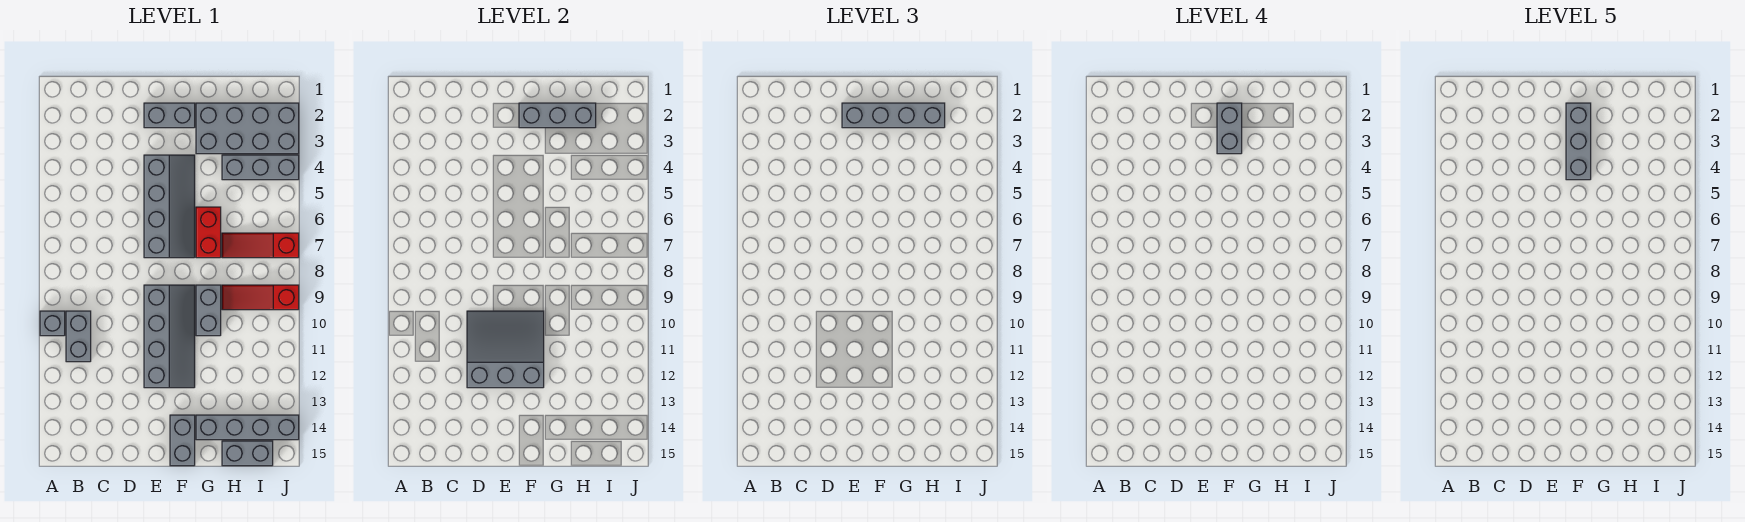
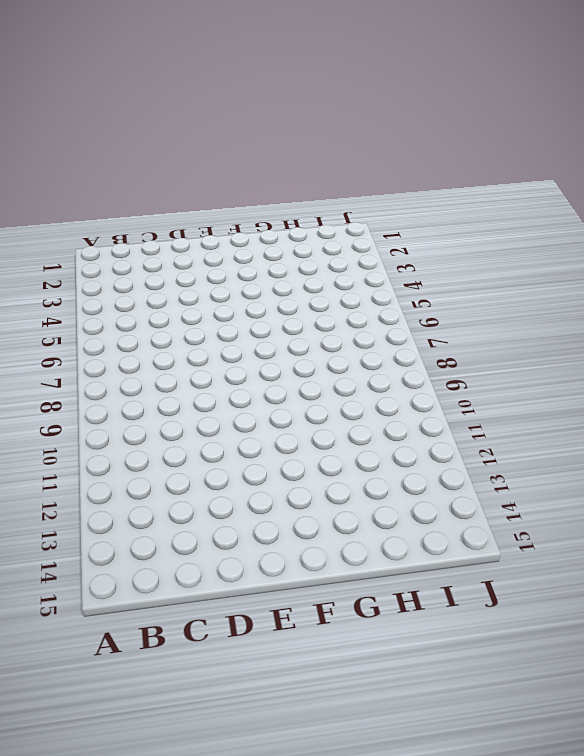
none -> grey 1x1 brick [40,311,65,336]
none -> grey 1x2 brick [66,311,91,362]
none -> grey 1x2 brick [144,103,195,128]

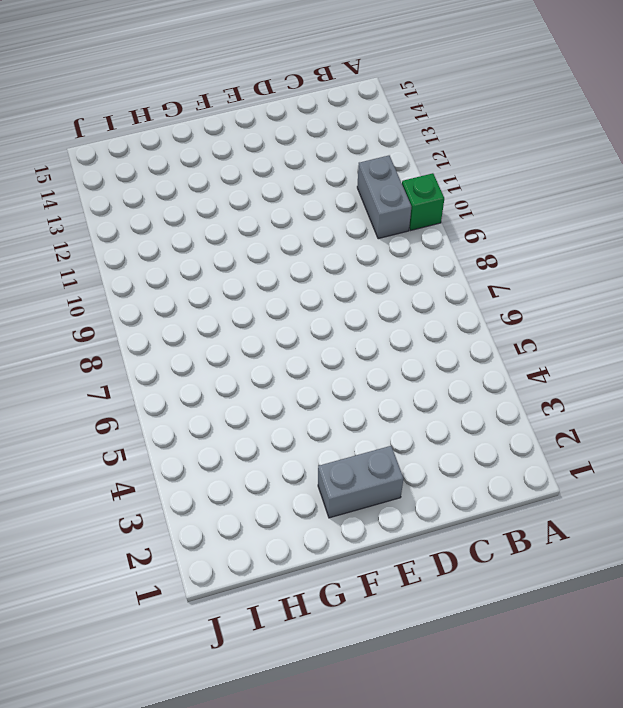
green 1x1 brick [402,173,444,231] -> grey 1x1 brick [40,311,65,336]
none -> grey 2x4 slope [144,155,195,258]
none -> grey 2x4 slope [144,285,195,388]
none -> grey 1x2 brick [170,415,195,466]

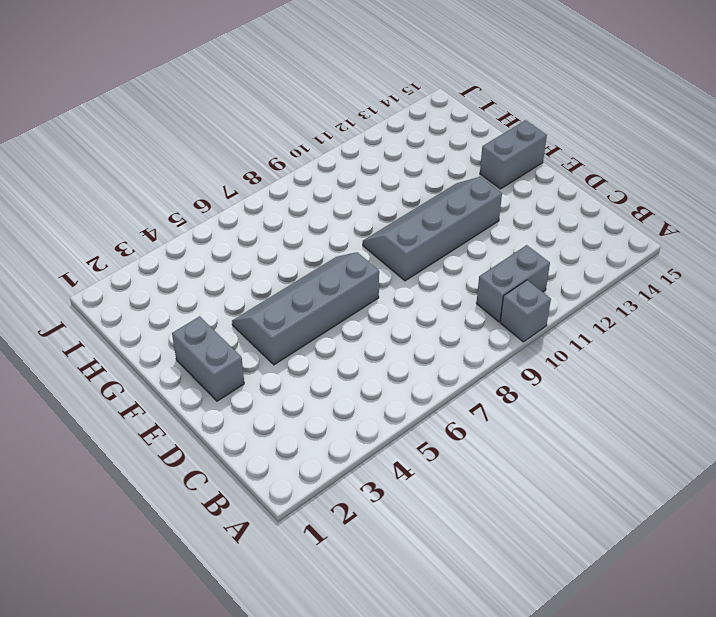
none -> grey 2x4 brick [196,103,299,154]
none -> red 1x2 brick [196,207,221,258]
none -> grey 1x2 brick [196,285,221,336]

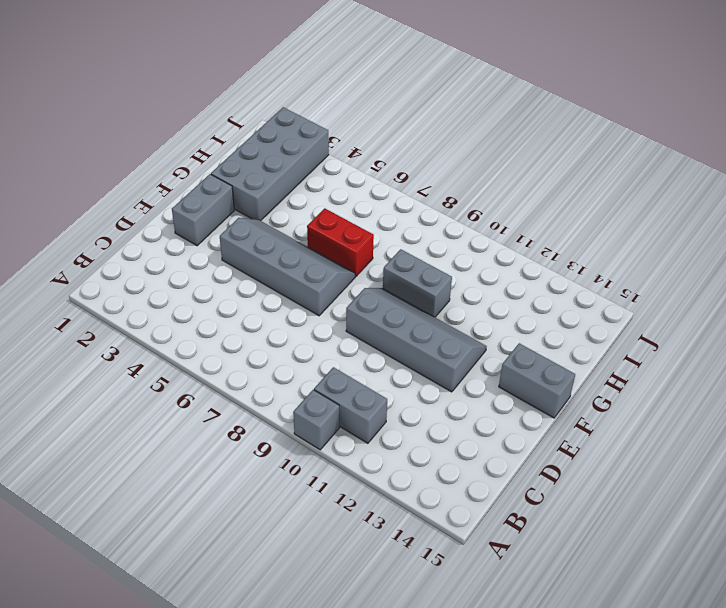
none -> grey 1x4 brick [196,415,299,440]
none -> grey 1x3 brick [222,155,299,180]
none -> red 1x3 slope [222,233,299,258]

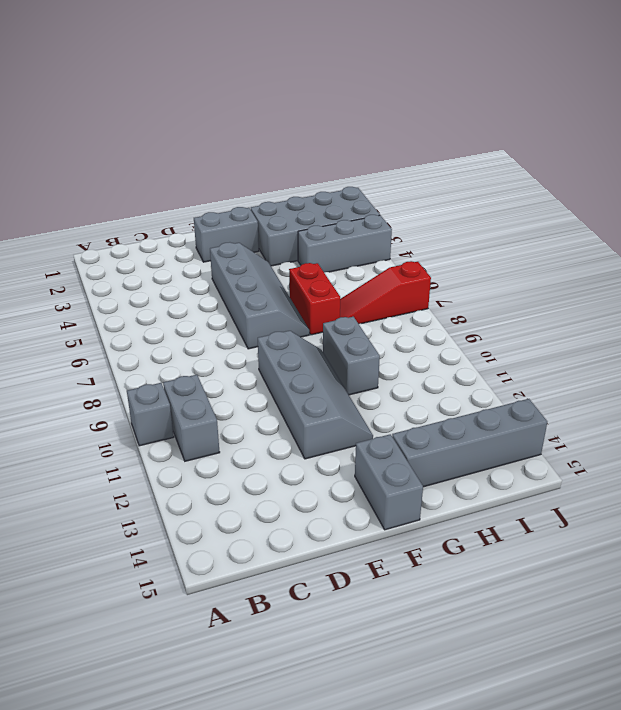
none -> red 1x3 slope [222,285,299,310]
none -> grey 1x2 brick [222,441,273,466]
none -> grey 3x3 slope [467,311,544,388]

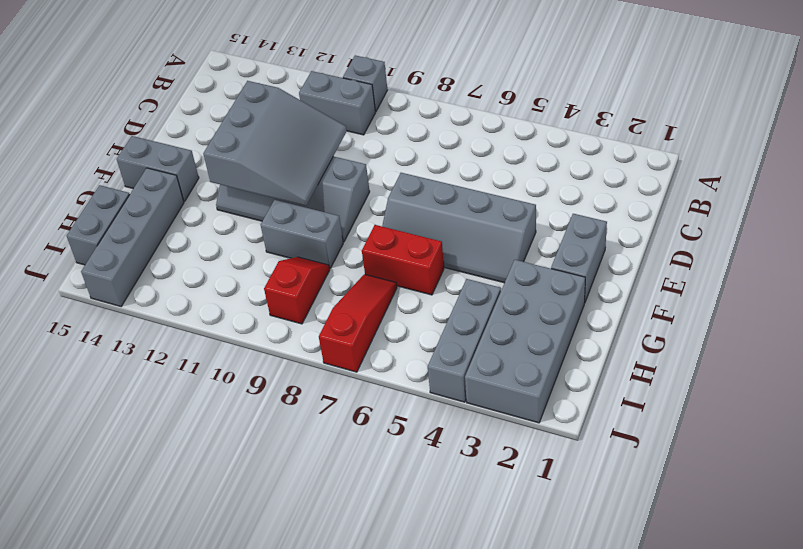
red 1x2 slope [264,257,330,324] -> red 1x3 slope [222,285,299,310]
none -> grey 1x3 brick [519,103,596,128]
none -> grey 1x4 brick [842,103,945,128]
none -> grey 1x2 brick [1217,103,1242,154]

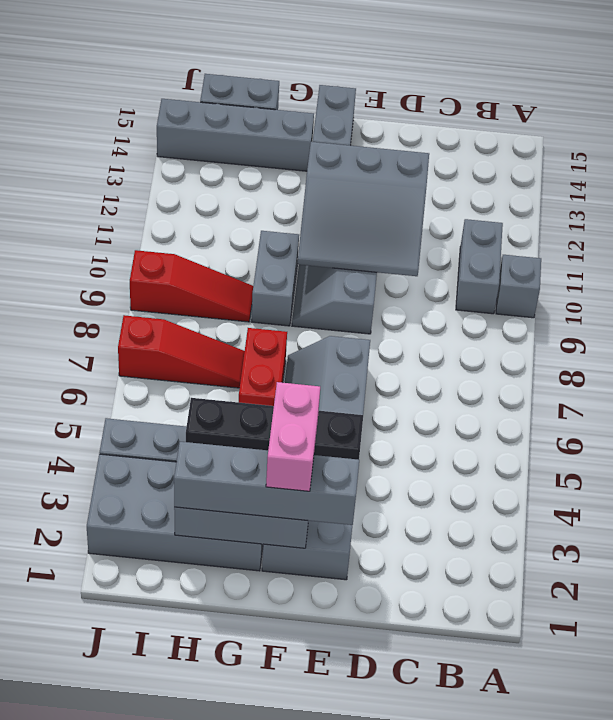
black 1x4 brick [186,398,363,460] -> none
pink 1x2 brick [266,382,320,491] -> grey 1x2 brick [1217,103,1242,154]
none -> grey 1x3 brick [1566,103,1591,180]

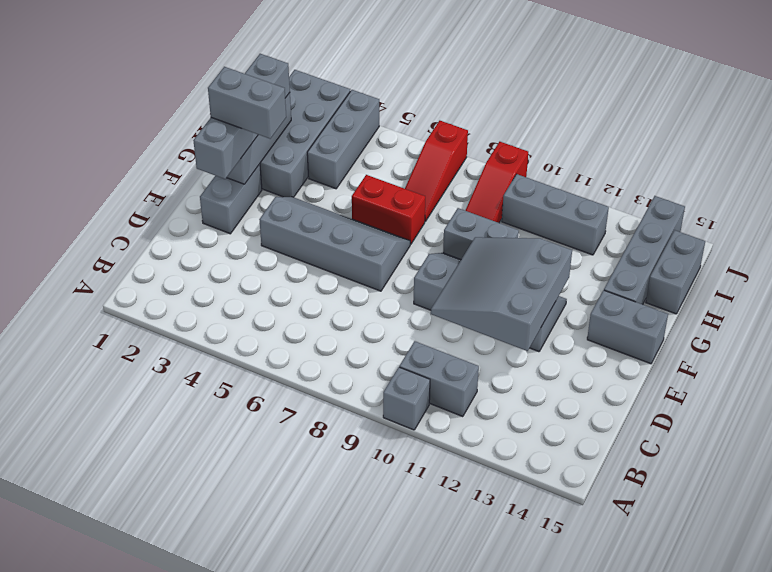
grey 1x3 brick [502,174,609,255] -> grey 1x3 brick moved to [1566,103,1591,180]

